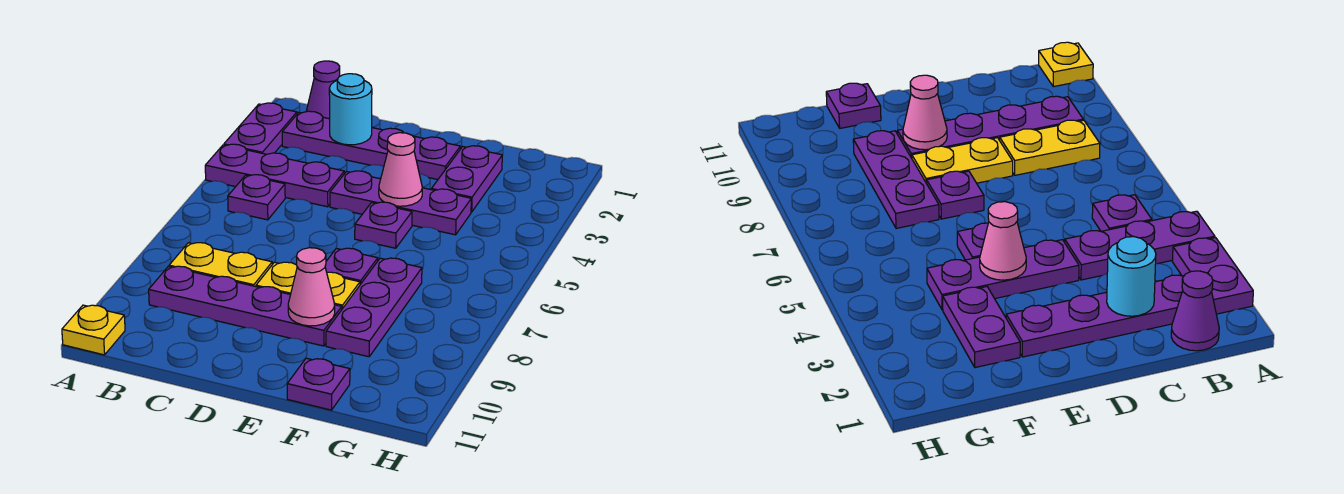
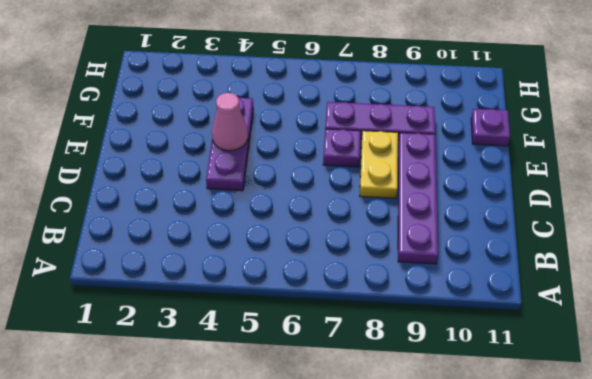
none -> purple 1x2 plate [224,103,297,154]
none -> purple 1x3 plate [205,144,344,207]
none -> yellow 1x1 plate [62,305,125,355]

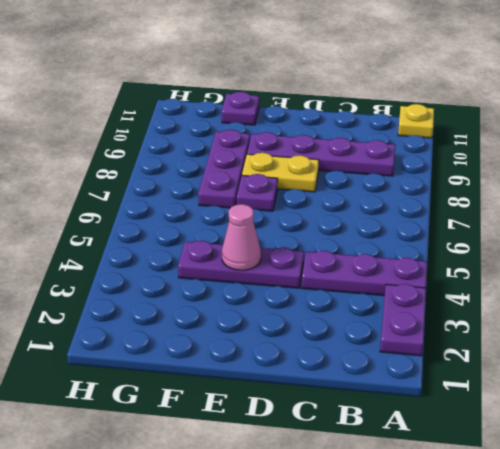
none -> purple 1x1 cone [306,61,340,119]
none -> purple 1x4 plate [282,111,460,180]
none -> purple 1x1 plate [228,175,285,220]

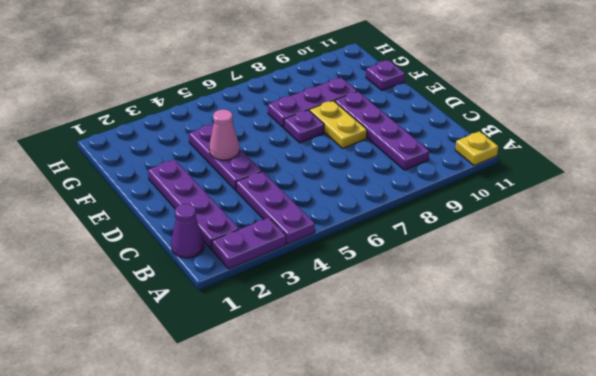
none -> purple 1x1 plate [228,175,285,220]
none -> yellow 1x2 plate [169,243,272,287]
none -> purple 1x1 plate [355,202,412,248]

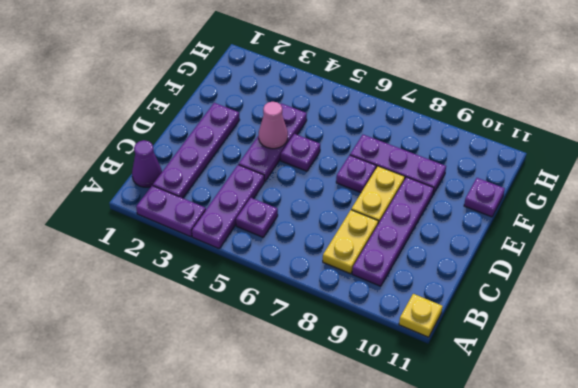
none -> purple 1x2 plate [431,146,502,212]
none -> cyan 1x1 round brick [329,74,372,145]
none -> pink 1x1 cone [288,248,335,326]

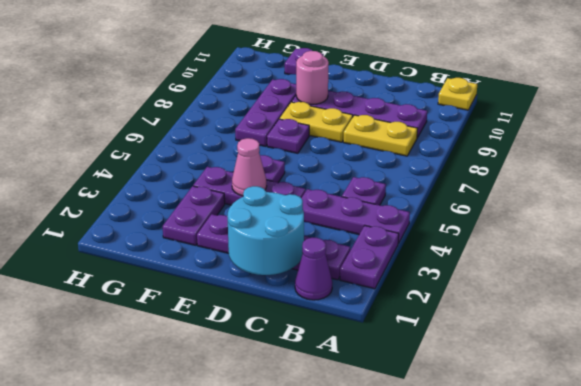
cyan 2x2 round brick [228,186,304,275] -> cyan 1x1 round brick [329,74,372,145]
pink 1x1 round brick [296,51,329,104] -> pink 1x1 cone [288,248,335,326]

